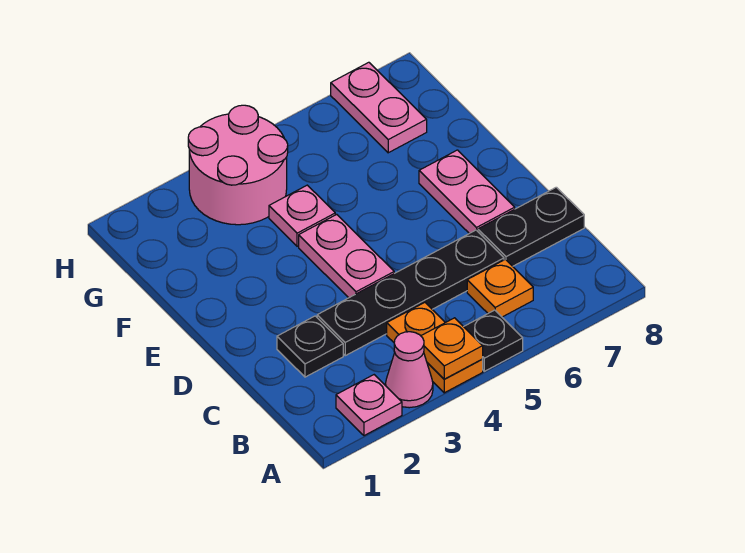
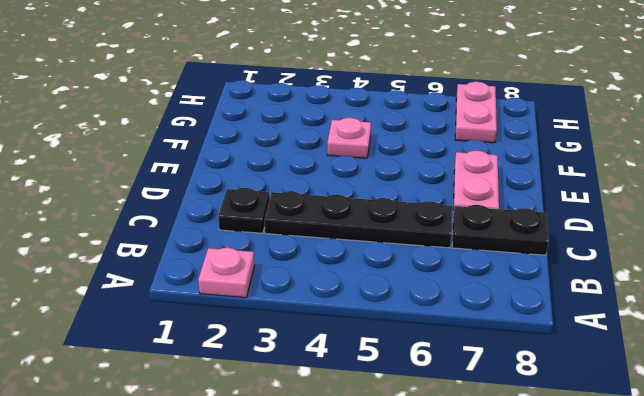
none -> pink 1x1 cone [385,332,433,408]
none -> orange 1x2 plate [387,302,483,393]
none -> black 1x1 plate [464,310,523,371]

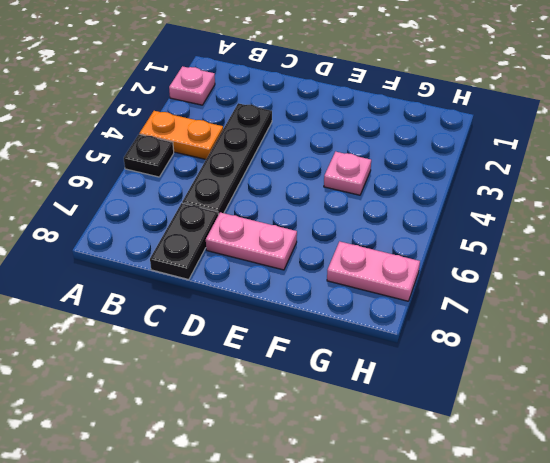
none -> pink 1x1 cone [385,332,433,408]
none -> orange 1x1 plate [467,259,533,317]
none -> black 1x1 plate [277,316,343,377]

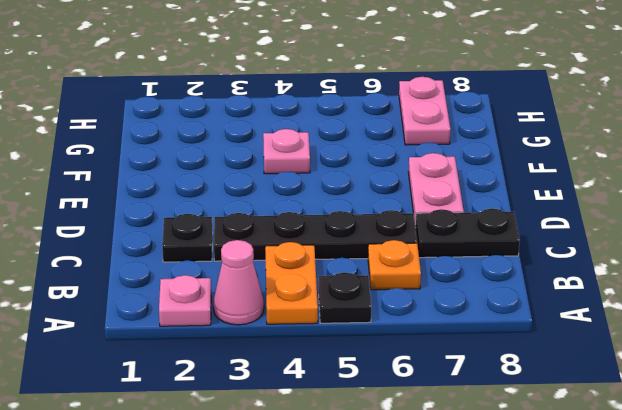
none -> pink 1x2 plate [299,214,394,298]
none -> pink 2x2 round brick [188,105,288,225]
none -> orange 1x1 plate [421,318,483,379]

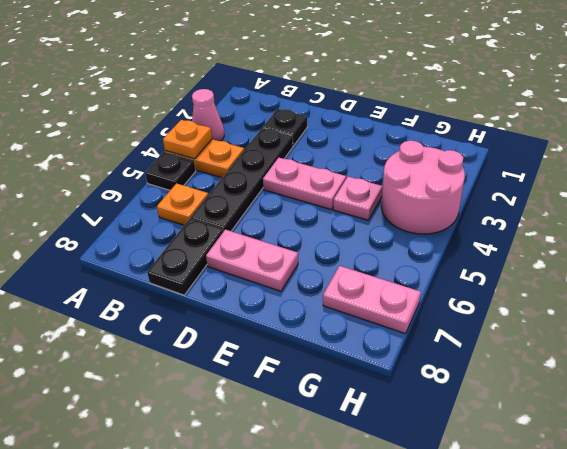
none -> pink 1x1 plate [336,375,402,436]

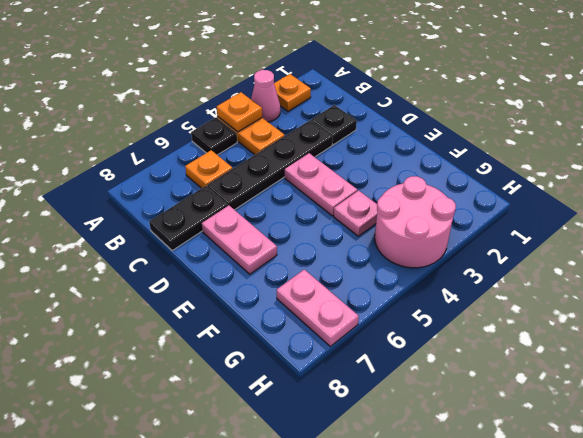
orange 1x1 plate [274,74,311,111] -> pink 1x1 plate [336,375,402,436]

